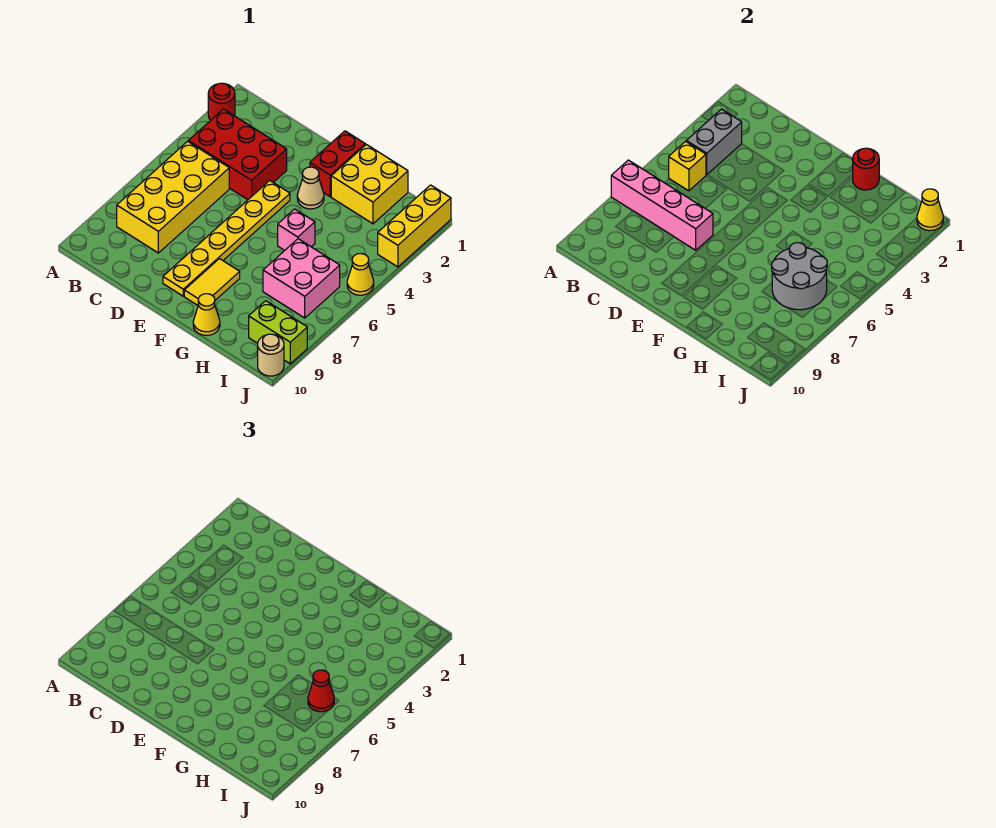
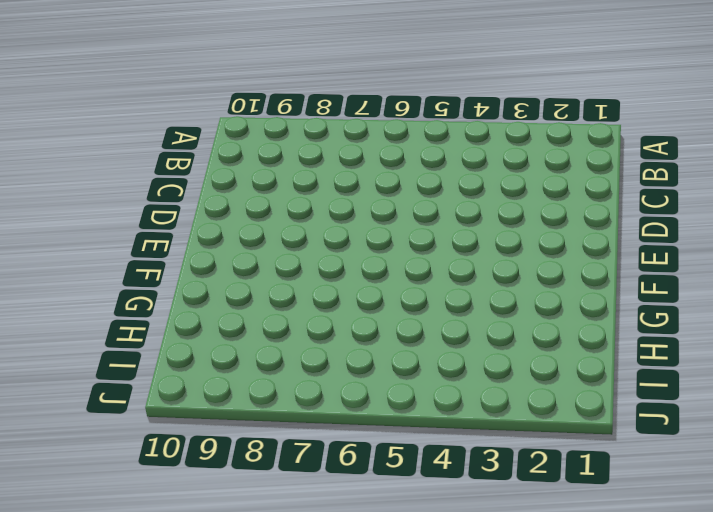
none -> red 1x1 round brick [208,83,235,121]
none -> red 2x3 brick [188,109,287,200]
none -> yellow 2x4 brick [117,141,229,253]

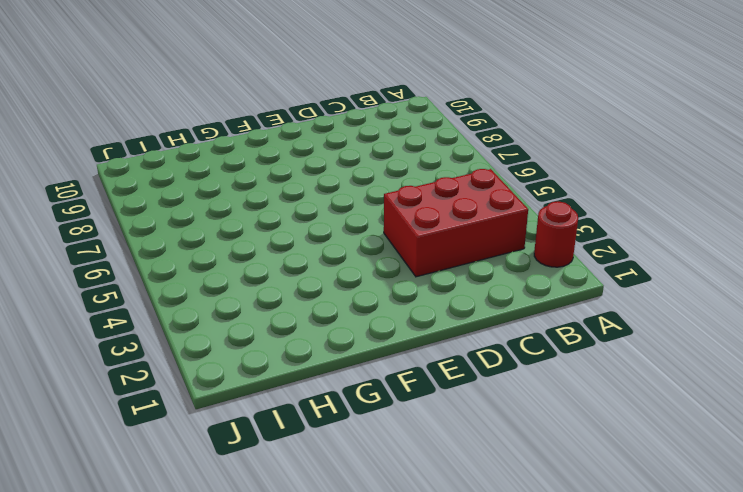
none -> yellow 2x4 brick [117,141,229,253]
none -> yellow 1x6 plate [163,181,290,296]
none -> red 1x2 brick [310,131,365,197]

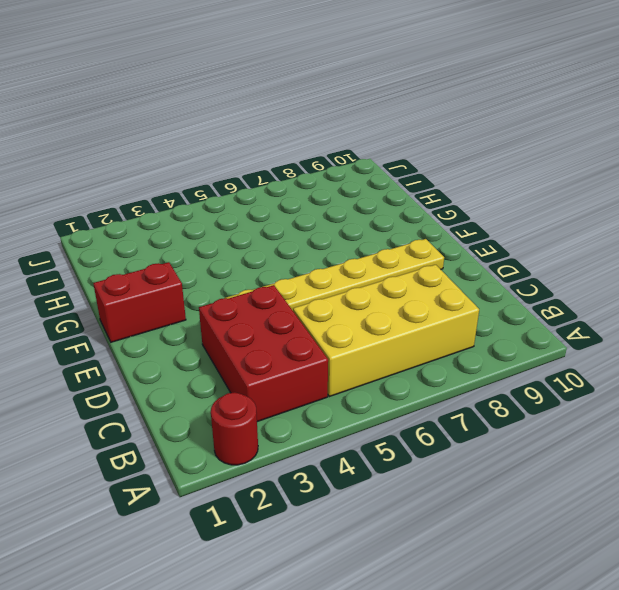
none -> tan 1x1 cone [297,167,324,209]
none -> yellow 1x2 tile [184,259,240,305]
none -> yellow 2x2 brick [331,144,408,224]

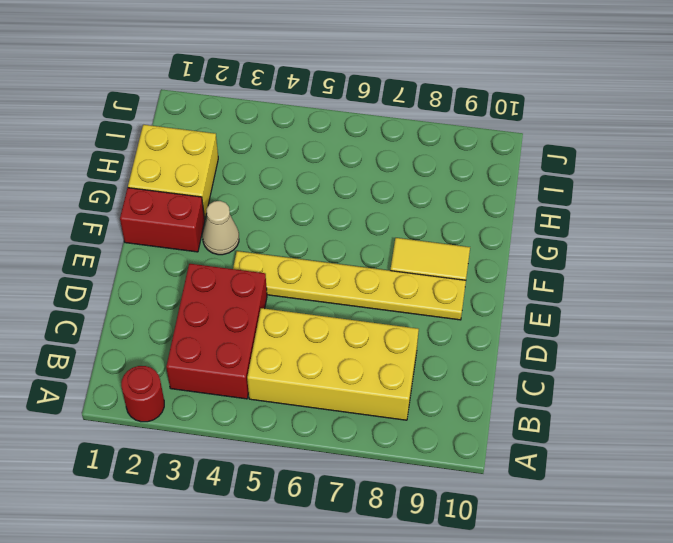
none -> pink 1x1 brick [278,209,315,250]
none -> yellow 1x1 cone [193,294,220,335]
none -> pink 2x2 brick [263,239,340,318]

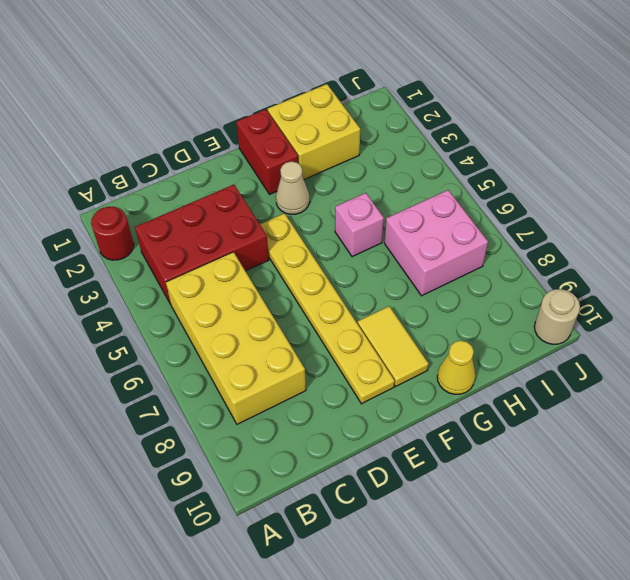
none -> lime 1x2 brick [249,301,307,364]
none -> yellow 1x3 brick [378,185,451,267]
none -> yellow 1x1 cone [347,254,374,295]

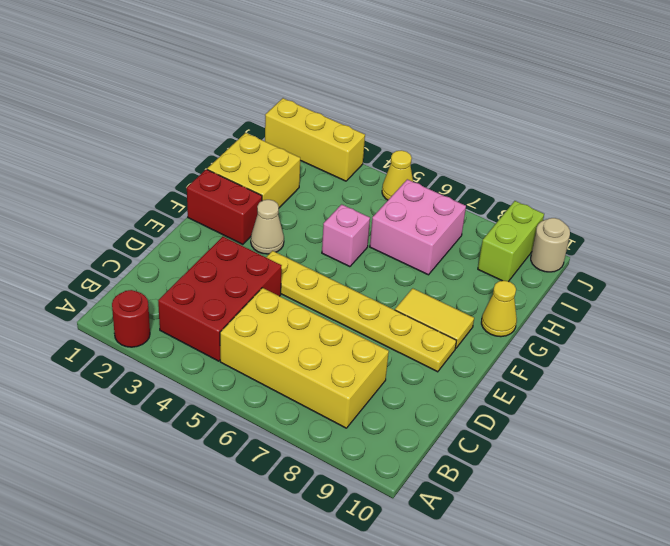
none -> pink 1x4 brick [611,160,713,250]
none -> grey 1x2 brick [686,109,742,175]
none -> yellow 1x1 brick [669,141,706,191]

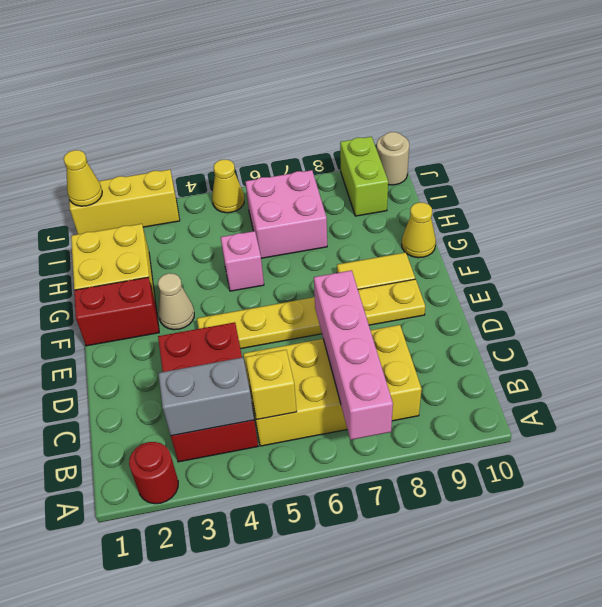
none -> red 1x1 round brick [852,148,879,190]
none -> grey 2x2 round brick [772,243,827,310]
none -> red 1x1 cone [308,670,334,712]

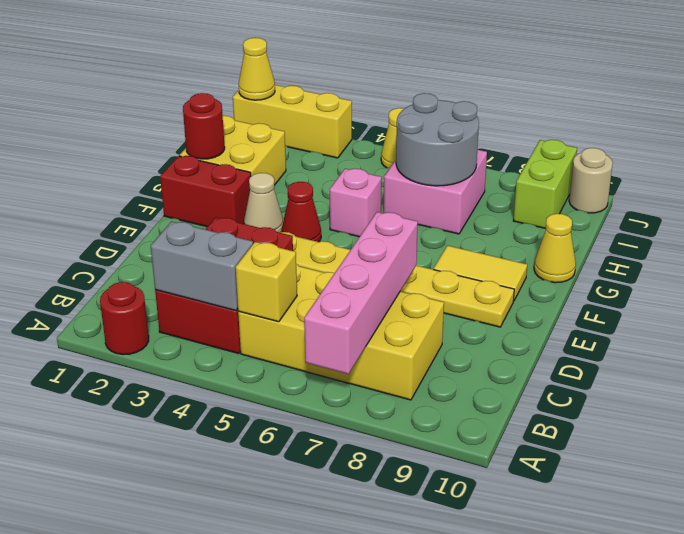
red 1x1 cone [282,182,321,242] -> red 1x1 cone moved to [308,670,334,712]

